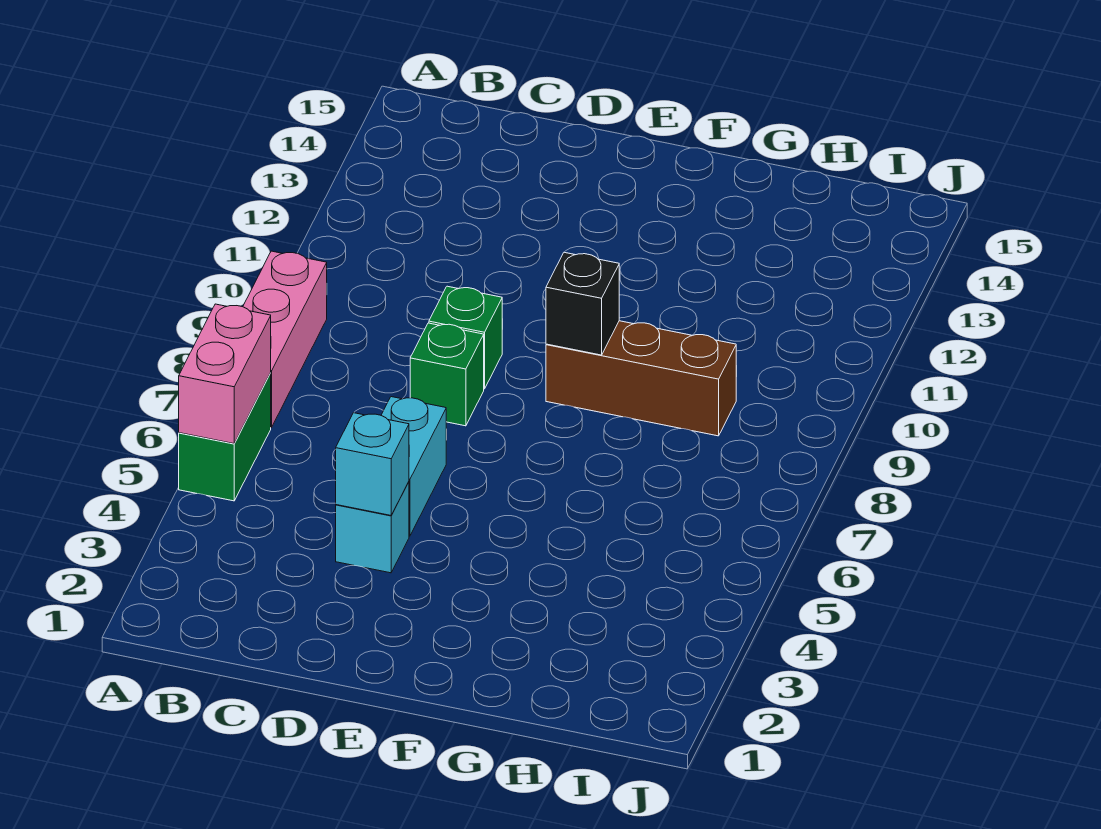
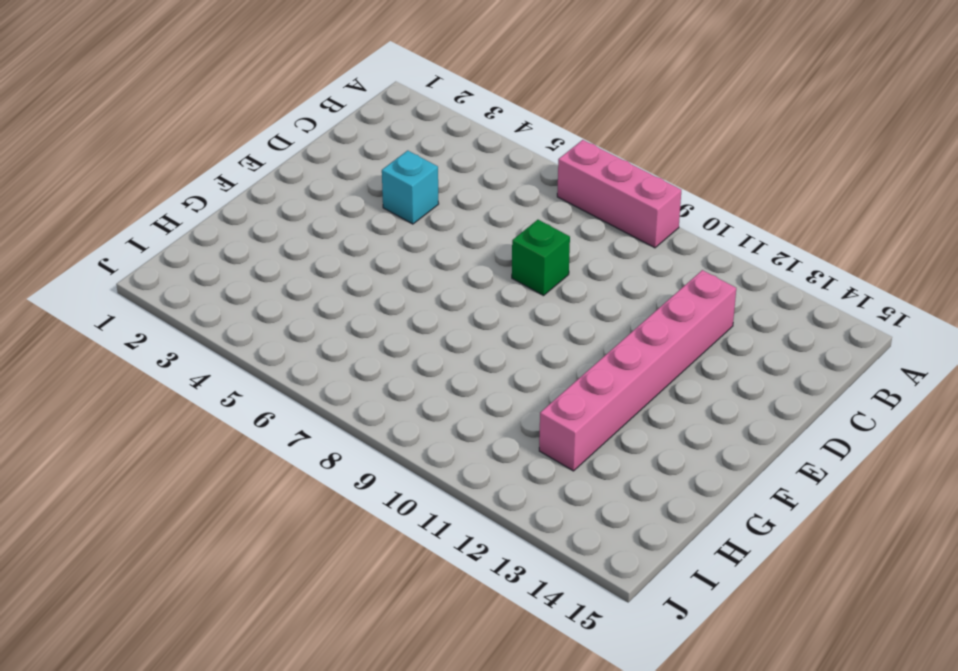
pink 1x6 brick [539,270,736,471] -> none
none -> green 1x2 brick [179,373,271,501]
none -> cyan 1x2 brick [381,397,446,536]

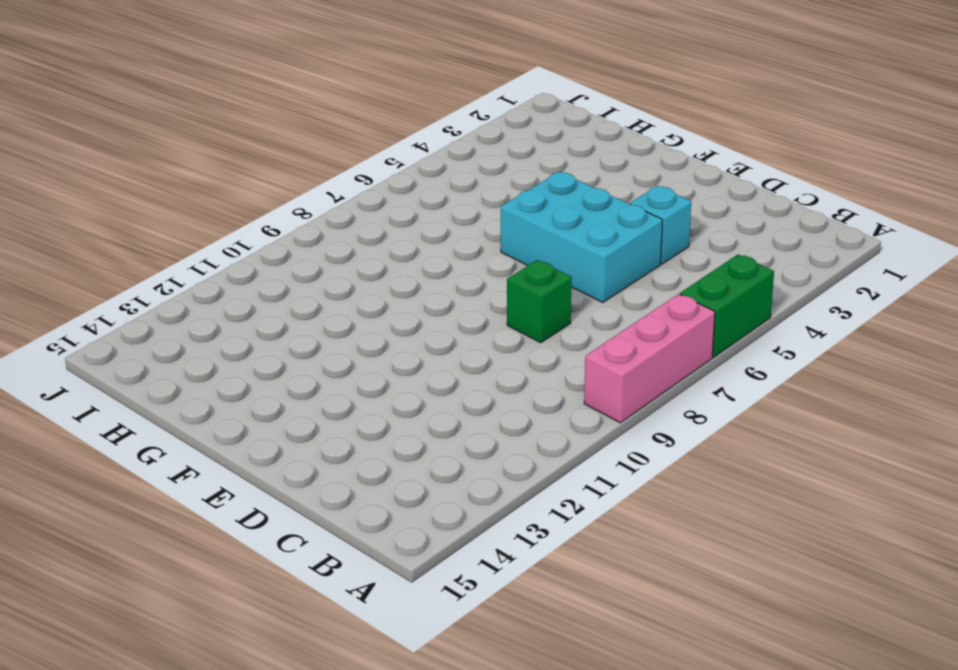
cyan 2x3 brick [501,172,662,302] -> cyan 1x2 brick [381,397,446,536]
none -> green 1x1 brick [429,286,502,389]
none -> brown 1x3 brick [546,321,736,436]

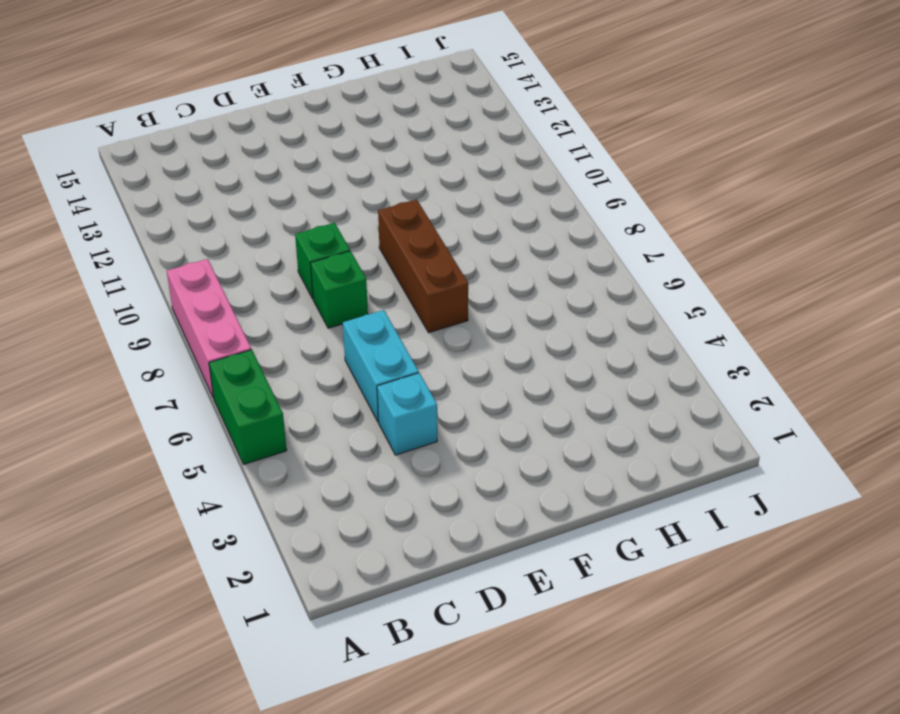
brown 1x3 brick [378,199,468,333] -> brown 1x3 brick turned to [546,321,736,436]
none -> pink 1x2 brick [179,304,271,444]
none -> cyan 1x1 brick [336,413,409,515]

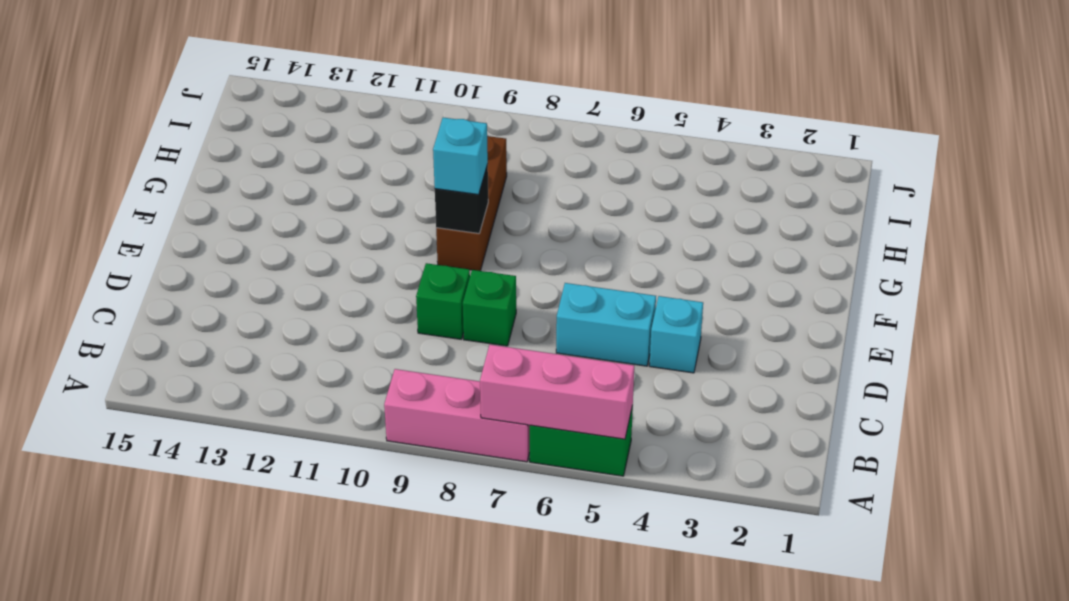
pink 1x3 brick [480,345,634,439] -> pink 1x2 brick [179,304,271,444]
cyan 1x1 brick [433,117,488,195] -> cyan 1x1 brick moved to [336,413,409,515]

